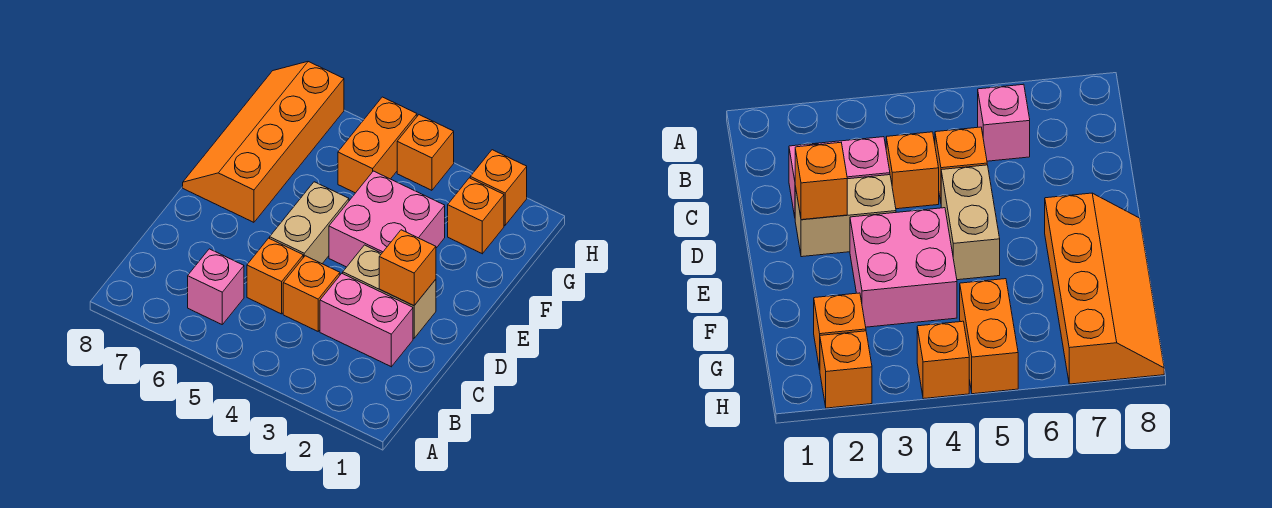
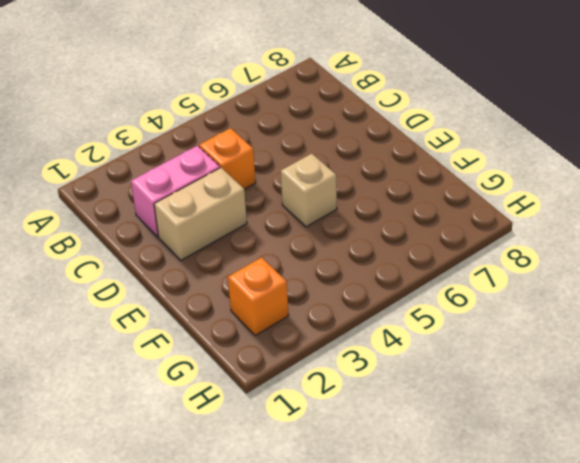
tan 1x1 brick [281,154,337,227] -> tan 1x2 brick [270,182,349,264]
none -> pink 1x1 brick [188,249,244,324]
none -> orange 1x1 brick [247,238,303,314]
none -> pink 2x2 brick [329,171,445,267]

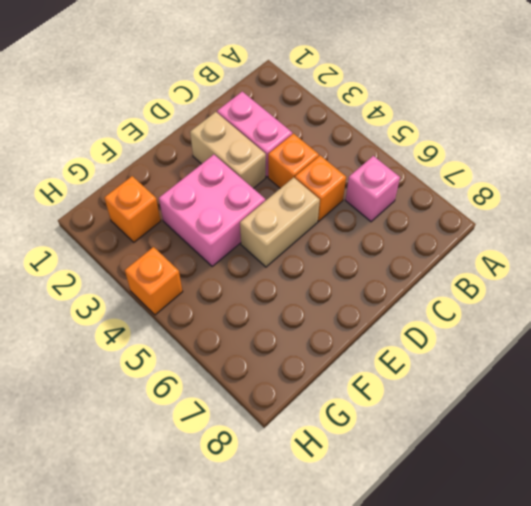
none -> orange 2x4 slope [183,62,344,222]
none -> orange 1x2 brick [338,97,417,193]
none -> orange 1x1 brick [470,150,527,225]

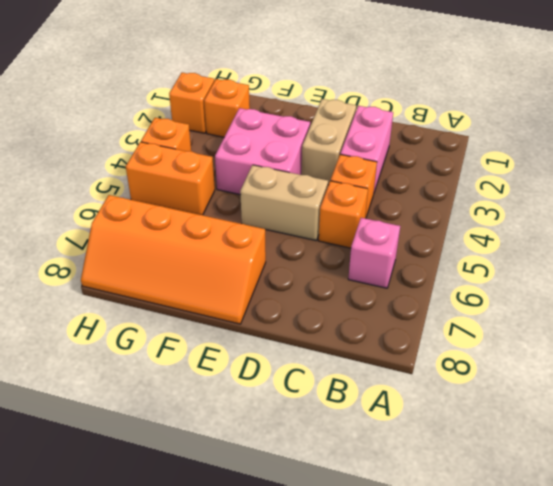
none -> orange 1x1 brick [379,230,436,306]

